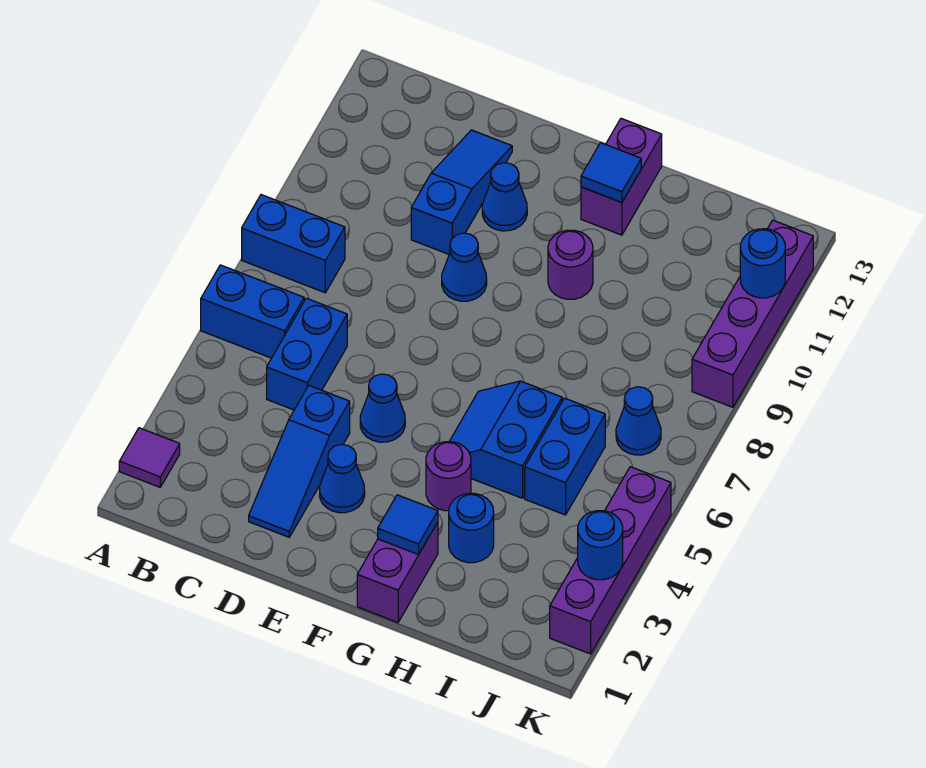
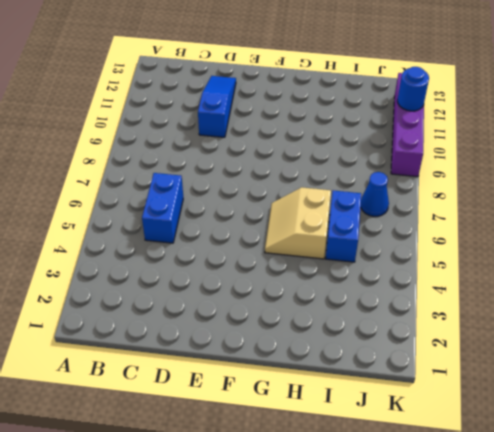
tan 2x2 slope [265,187,331,259] -> blue 2x2 slope [449,381,562,498]
none -> purple 1x1 tile [119,428,180,487]
none -> blue 1x2 brick [201,265,304,358]
none -> blue 1x2 brick [242,195,345,293]

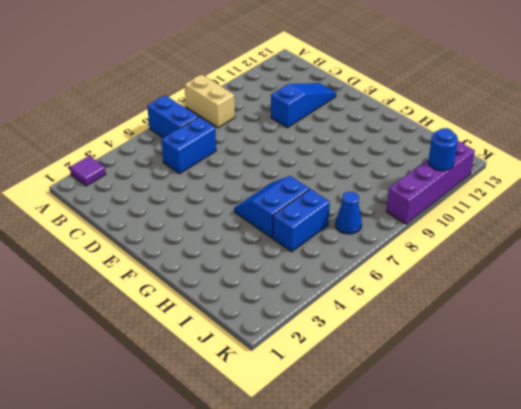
tan 1x2 brick [185,75,235,128] -> blue 1x2 brick [242,195,345,293]
none -> blue 1x3 slope [249,386,350,537]
none -> blue 1x1 cone [320,444,365,513]
none -> blue 1x1 cone [360,374,405,442]

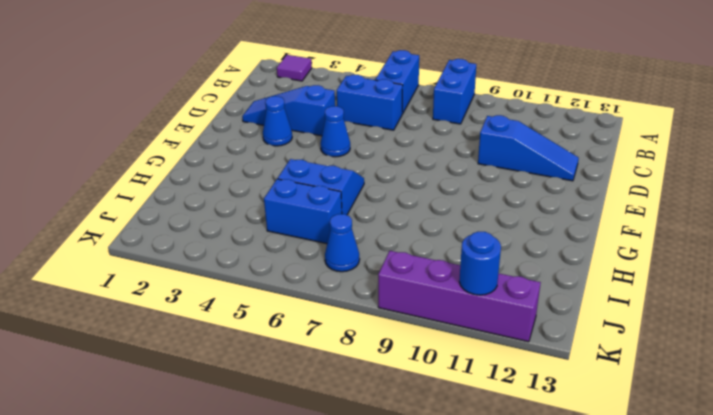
none -> blue 1x1 cone [442,233,487,301]
none -> blue 1x1 cone [482,163,527,231]
none -> purple 1x2 brick [357,522,438,622]

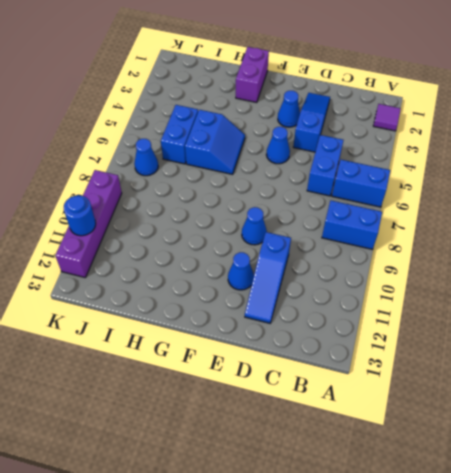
none -> purple 1x1 round brick [426,442,471,511]
none -> purple 1x1 round brick [548,230,593,299]
none -> purple 1x2 brick [581,119,662,235]

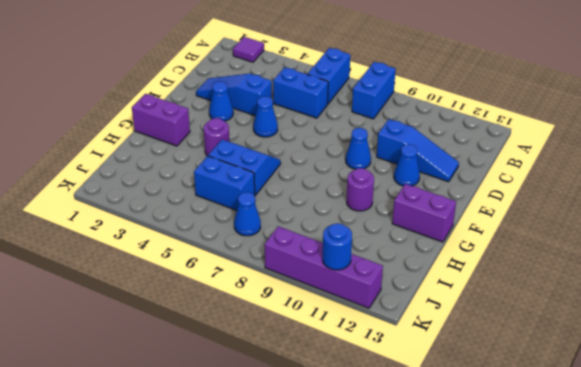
none -> blue 1x1 round brick [449,493,494,563]
none -> purple 1x4 brick [550,467,671,654]
none -> blue 1x1 tile [378,495,438,555]

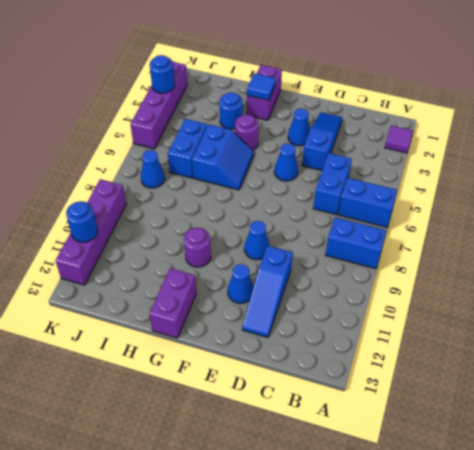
none -> blue 1x1 tile [581,143,641,202]

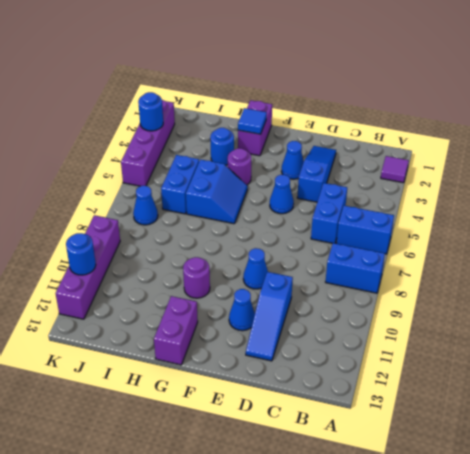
none -> blue 1x1 tile [581,143,641,202]

